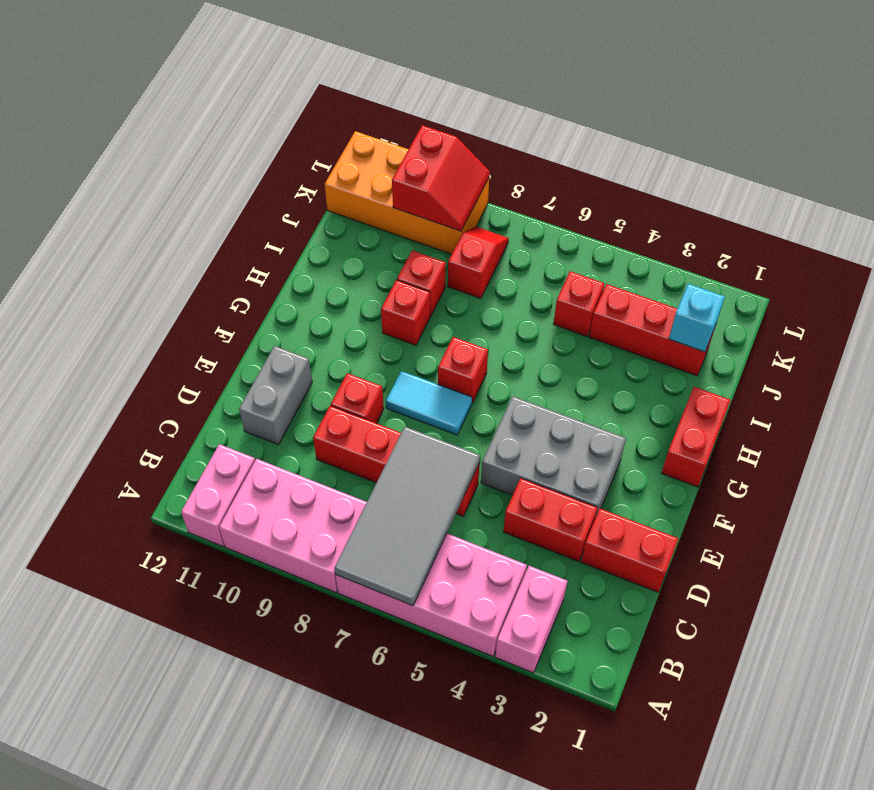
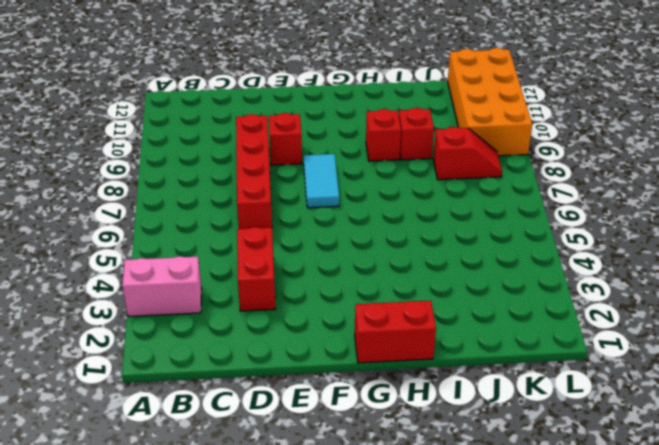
none -> pink 2x4 brick [336,533,527,656]
none -> pink 2x3 brick [219,459,367,593]
none -> pink 1x2 brick [181,444,255,546]

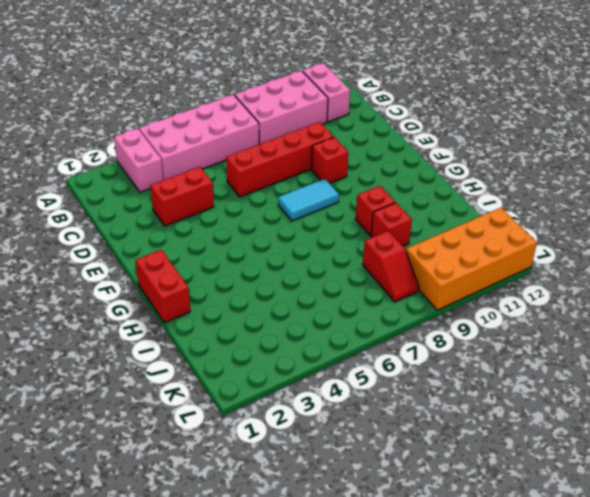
none -> red 1x2 brick [581,509,678,592]
none -> grey 1x2 brick [239,346,312,445]
none -> grey 2x3 brick [481,396,626,518]

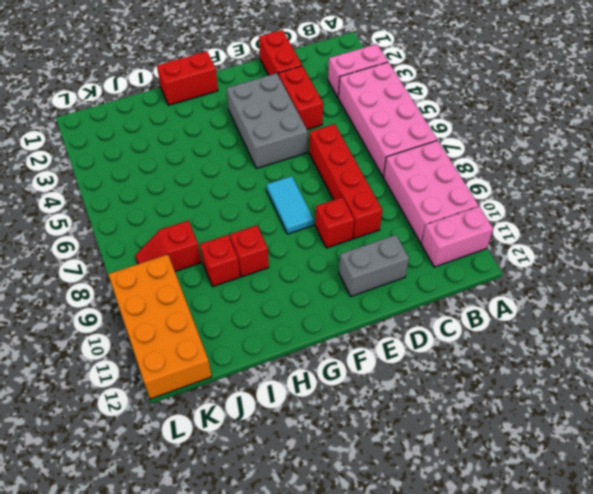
none -> red 1x1 brick [438,337,488,403]
none -> red 1x3 brick [589,284,715,376]
none -> red 1x1 brick [554,271,605,336]

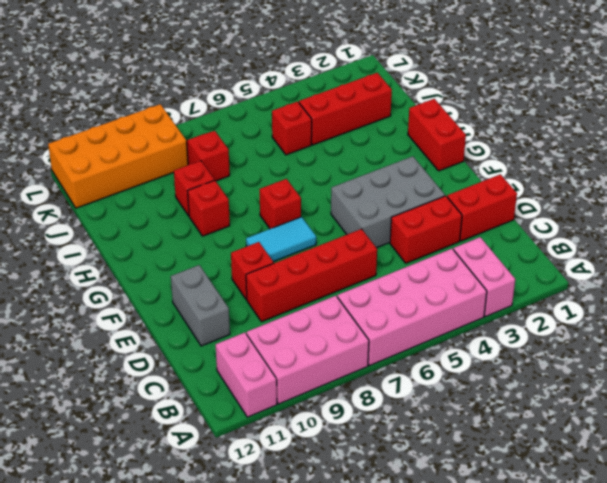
none -> grey 2x4 tile [334,427,480,606]
none -> cyan 1x1 brick [669,284,725,352]
none -> red 2x2 slope [392,125,490,231]

